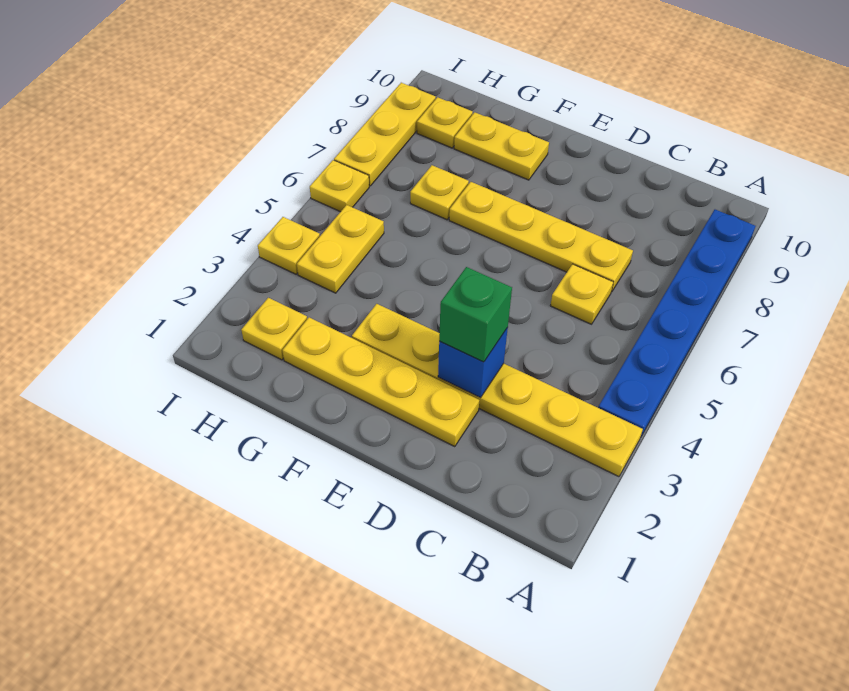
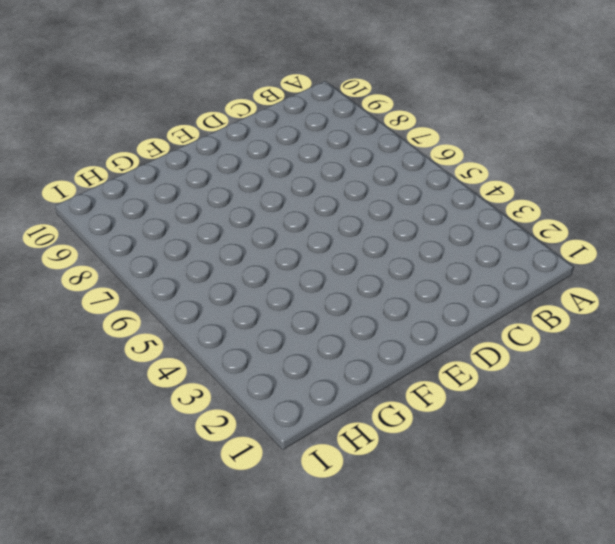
none -> yellow 1x6 plate [352,304,643,477]
none -> blue 1x6 plate [598,210,755,438]
none -> yellow 1x1 plate [550,264,613,324]

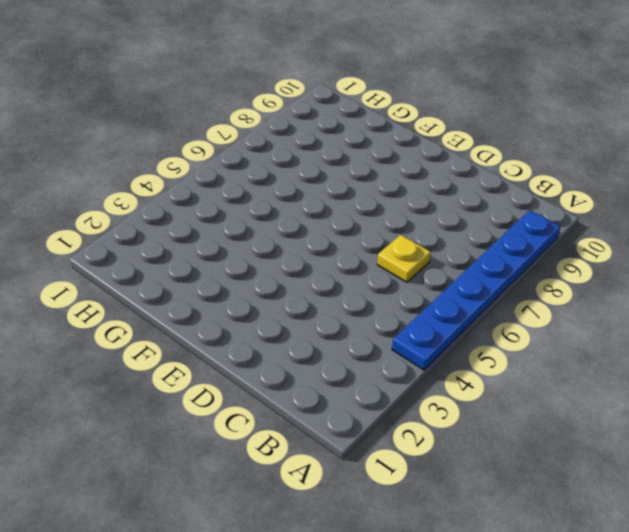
none -> yellow 1x6 plate [352,304,643,477]
none -> yellow 1x4 plate [449,182,633,292]
none -> yellow 1x4 plate [282,317,479,447]

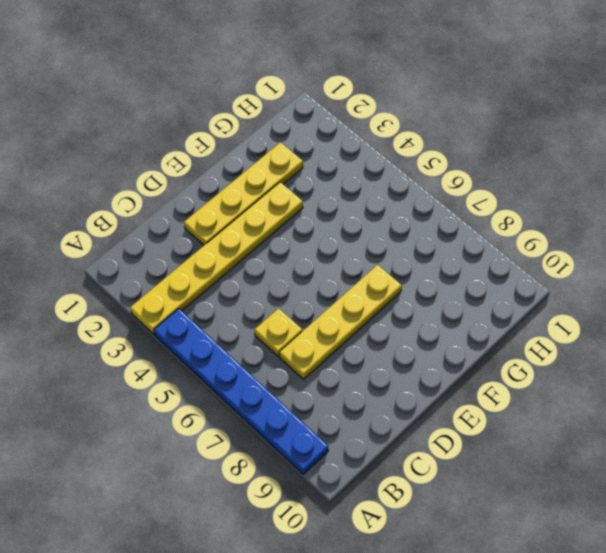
none -> yellow 1x2 plate [454,112,549,180]
none -> yellow 1x1 plate [410,165,469,220]
none -> yellow 1x1 plate [241,298,307,360]

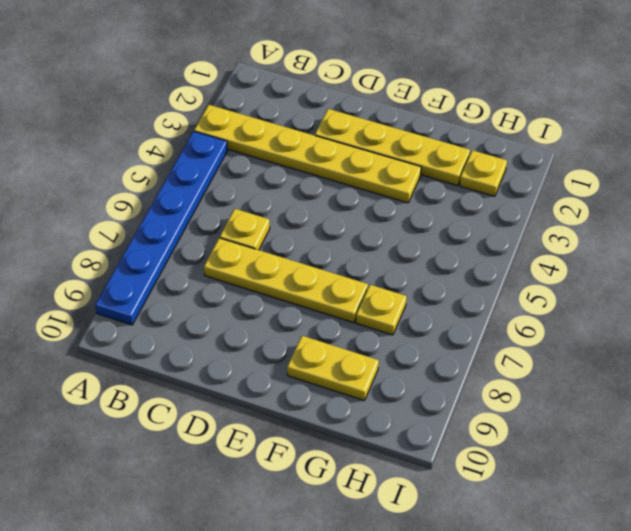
none -> yellow 1x2 plate [297,205,384,293]
none -> yellow 1x1 plate [417,97,473,148]
none -> yellow 1x1 plate [258,217,320,274]

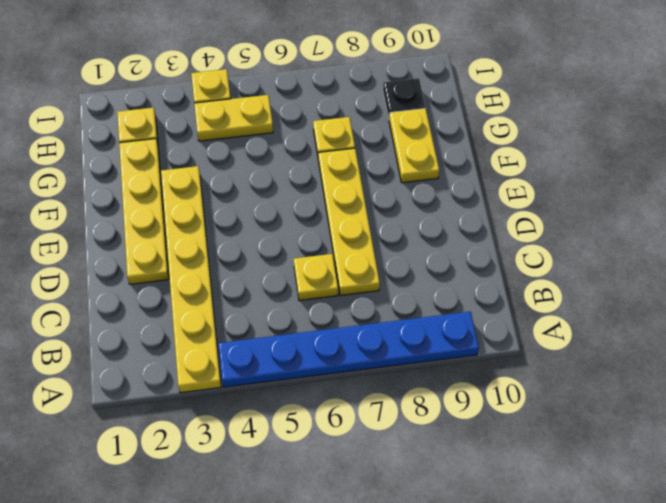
black 1x1 plate [383,78,425,119] -> yellow 1x1 plate [417,97,473,148]
none -> yellow 1x1 plate [310,160,369,212]
none -> yellow 1x3 plate [334,83,436,186]
none -> blue 1x1 brick [438,328,508,398]

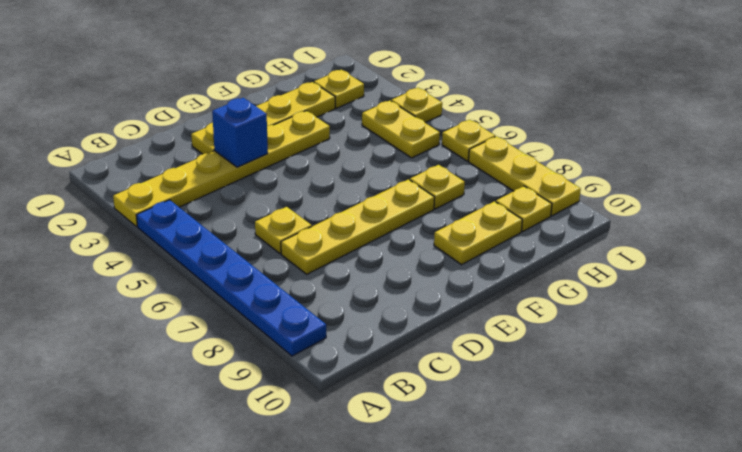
none -> green 1x1 brick [439,267,512,362]

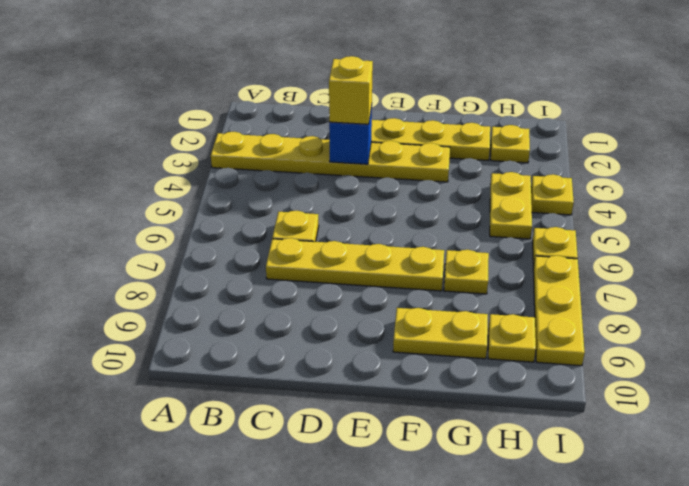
yellow 1x1 brick [329,56,373,124] -> green 1x1 brick [439,267,512,362]
none -> blue 1x6 plate [598,210,755,438]

